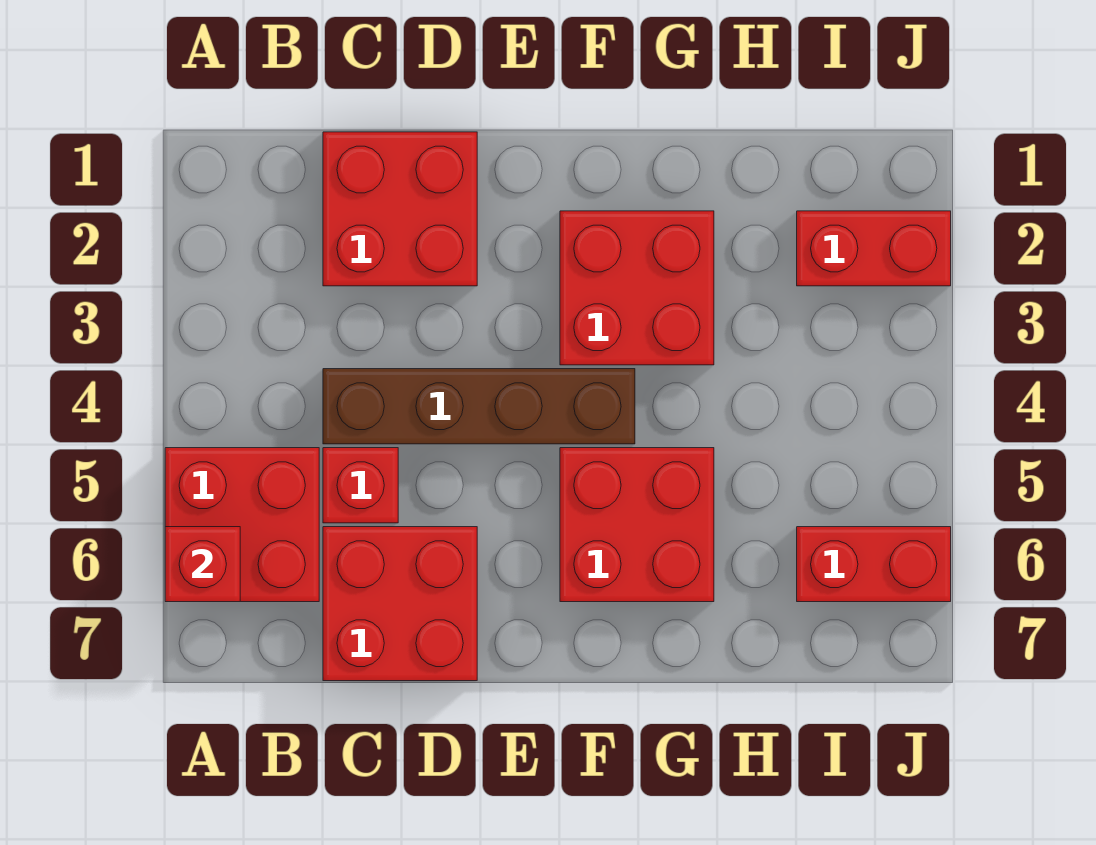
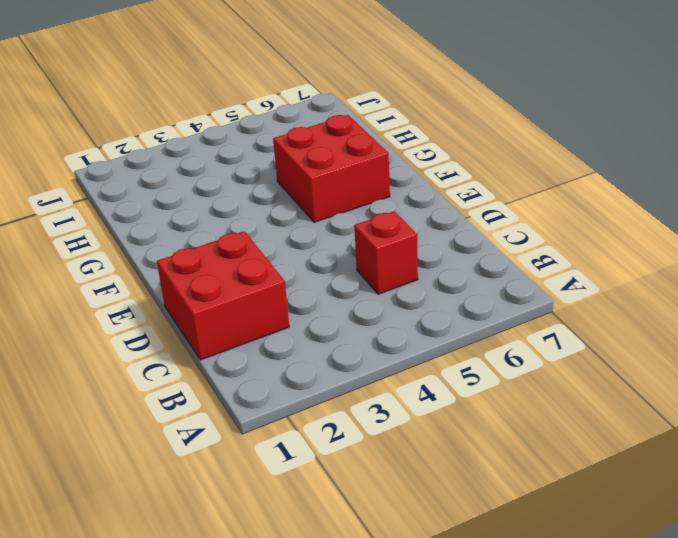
none -> red 2x2 brick [165,448,319,602]
none -> brown 1x4 brick [323,369,635,444]

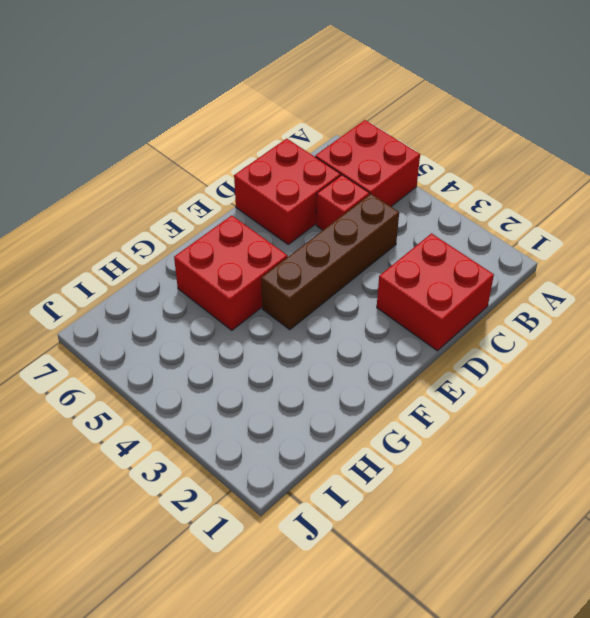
none -> red 2x2 brick [560,211,714,365]
none -> red 1x2 brick [797,211,951,286]

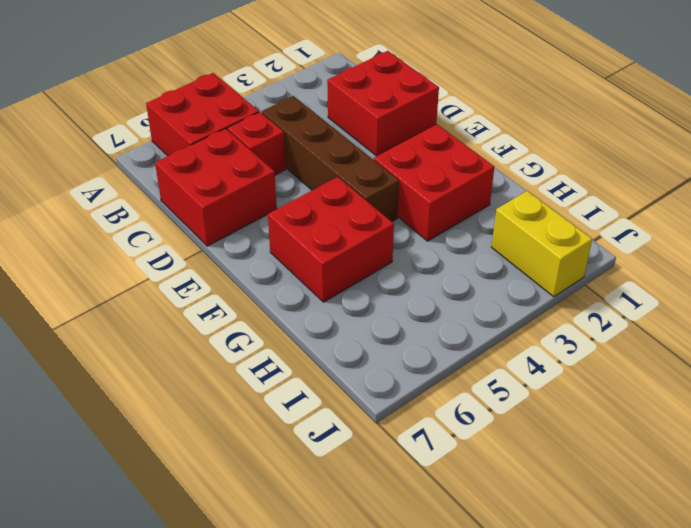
yellow 1x2 brick [492,191,592,297] -> red 1x2 brick [797,211,951,286]
none -> red 1x2 brick [797,527,951,602]
none -> red 1x1 brick [165,527,240,602]

